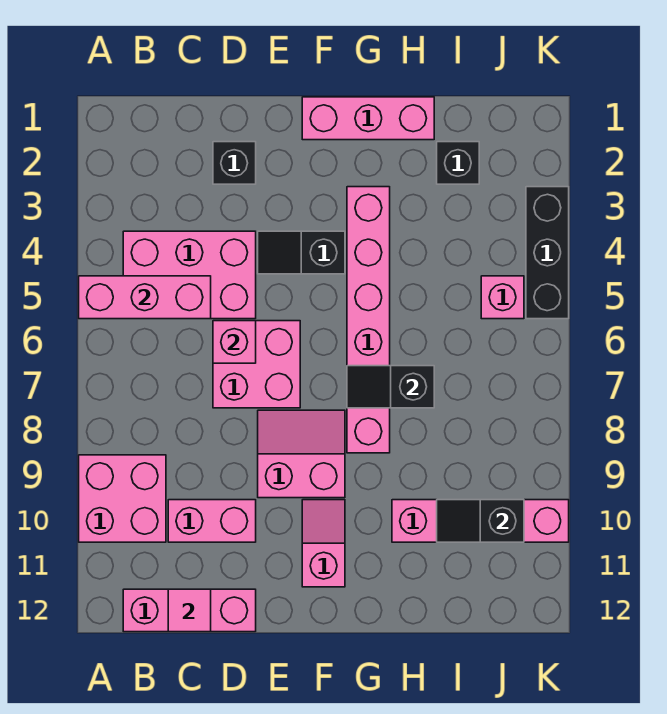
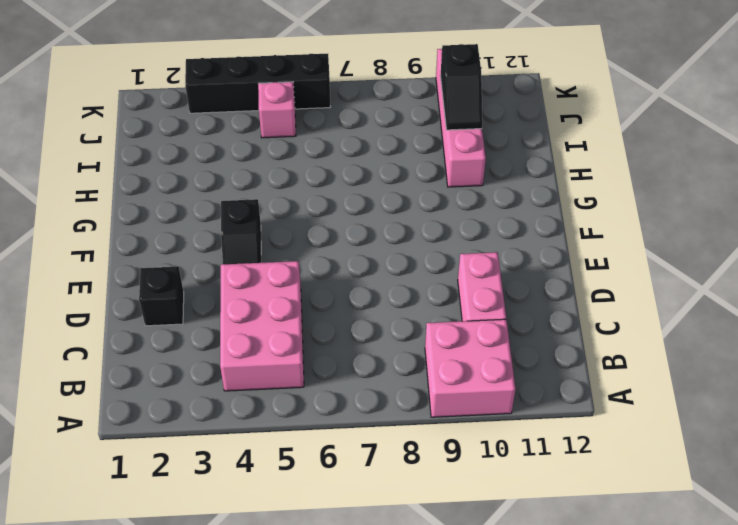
black 1x4 brick [185,54,330,113] -> black 1x3 brick [526,187,569,319]
none -> pink 1x3 brick [123,589,256,632]
none -> pink 2x2 brick [213,321,300,408]
none -> pink 2x2 slope [258,410,345,498]

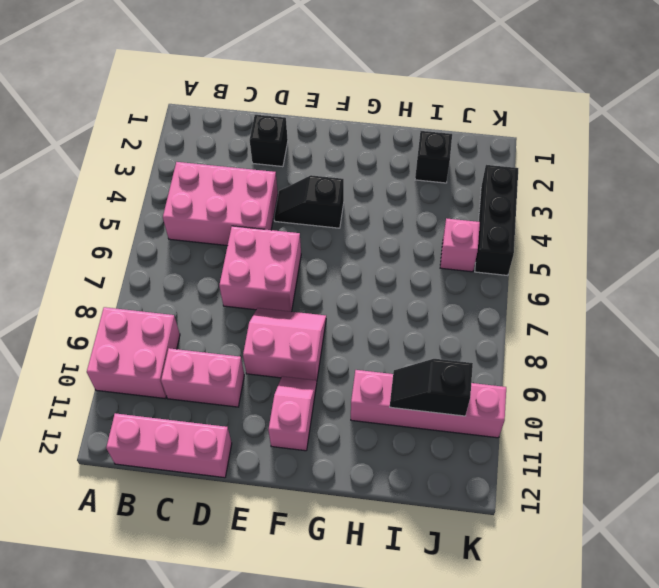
none -> pink 1x3 brick [302,97,434,140]
none -> pink 1x6 brick [347,187,390,453]
none -> pink 1x3 brick [79,276,211,319]

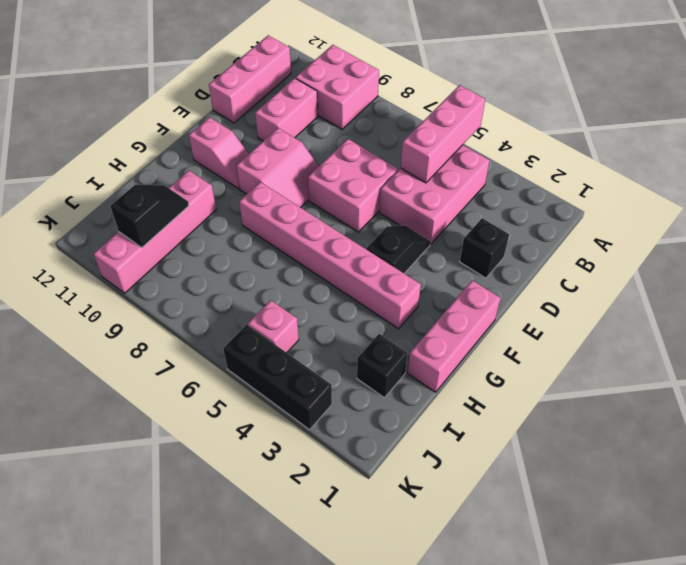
none -> pink 1x1 tile [168,589,211,632]
none -> pink 1x1 brick [213,321,256,363]
none -> black 1x2 slope [347,366,434,408]

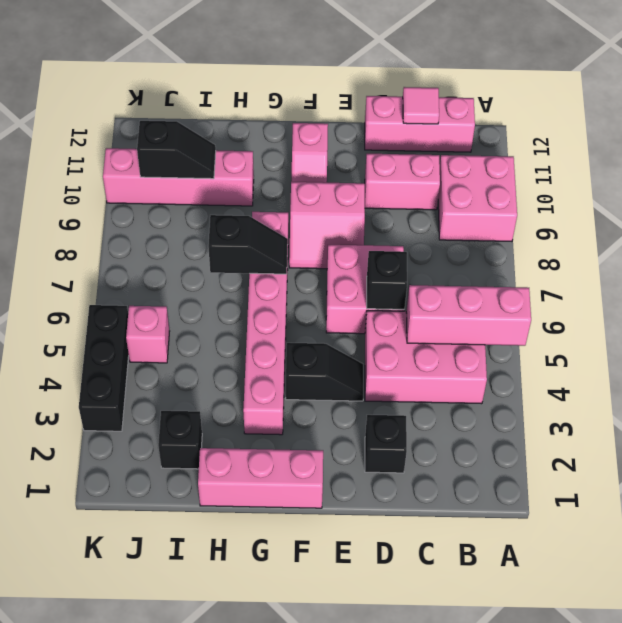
black 1x1 brick [367,251,407,309] -> pink 1x1 brick [213,321,256,363]

